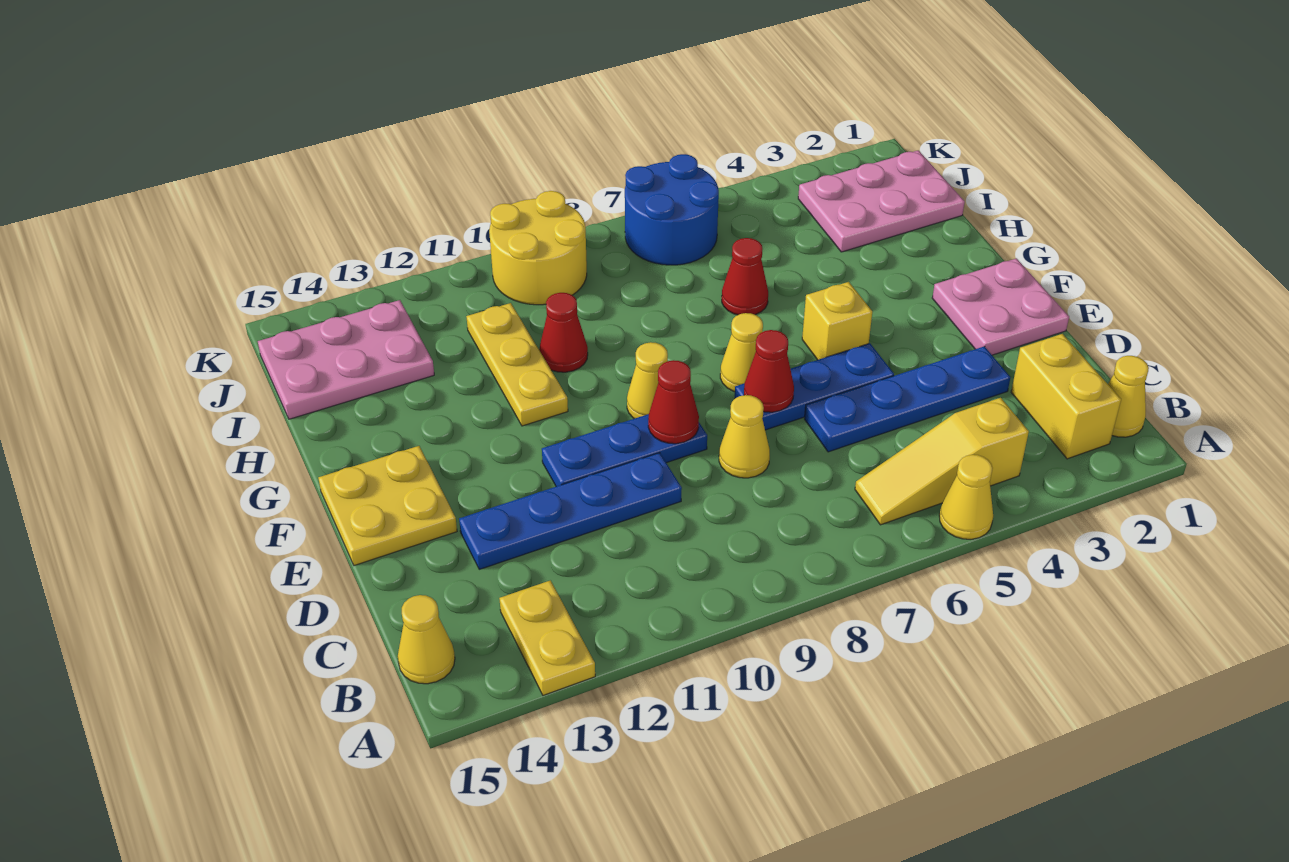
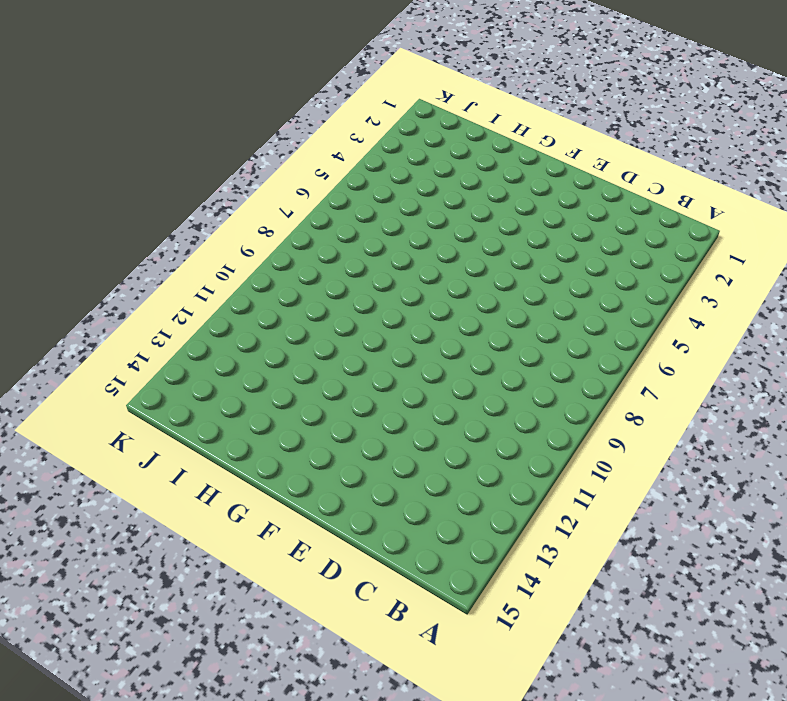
none -> yellow 1x1 cone [939,455,993,539]
none -> yellow 1x2 plate [499,580,595,695]
none -> yellow 1x1 cone [1108,356,1149,437]

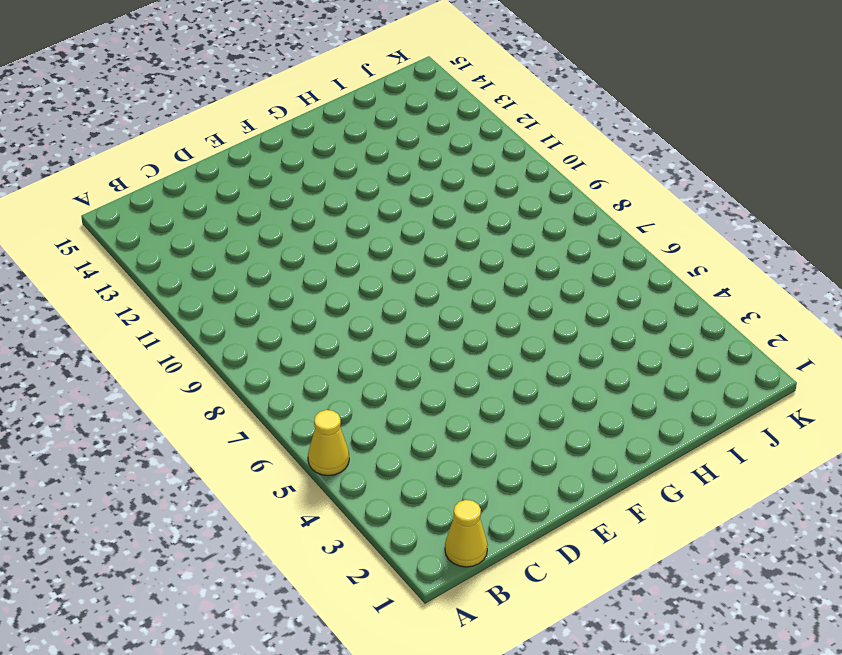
none -> yellow 1x2 plate [499,580,595,695]
none -> yellow 1x2 brick [1011,334,1121,459]
none -> yellow 1x3 slope [855,398,1029,525]

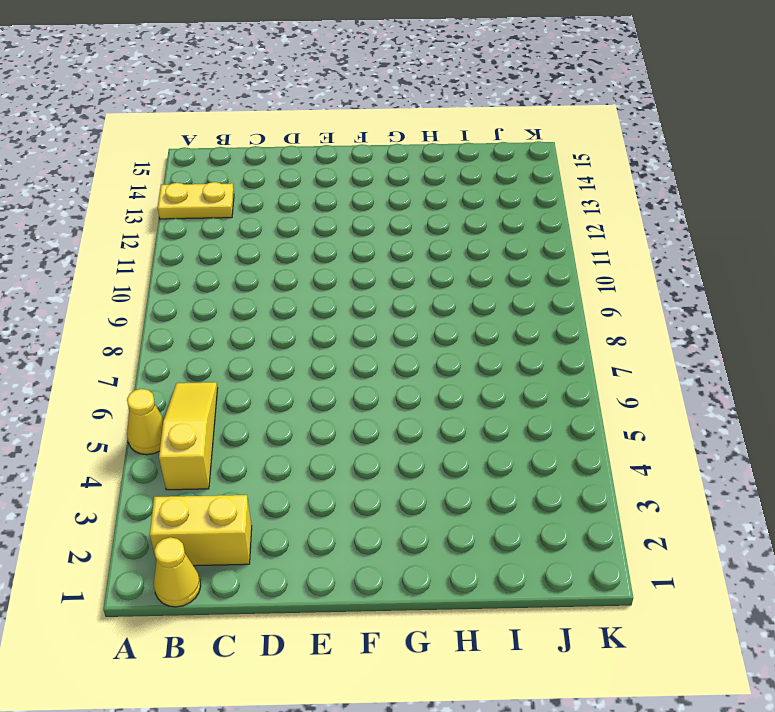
none -> yellow 1x1 cone [398,595,455,684]
none -> blue 1x4 plate [805,346,1010,452]
none -> yellow 1x1 cone [719,395,770,478]

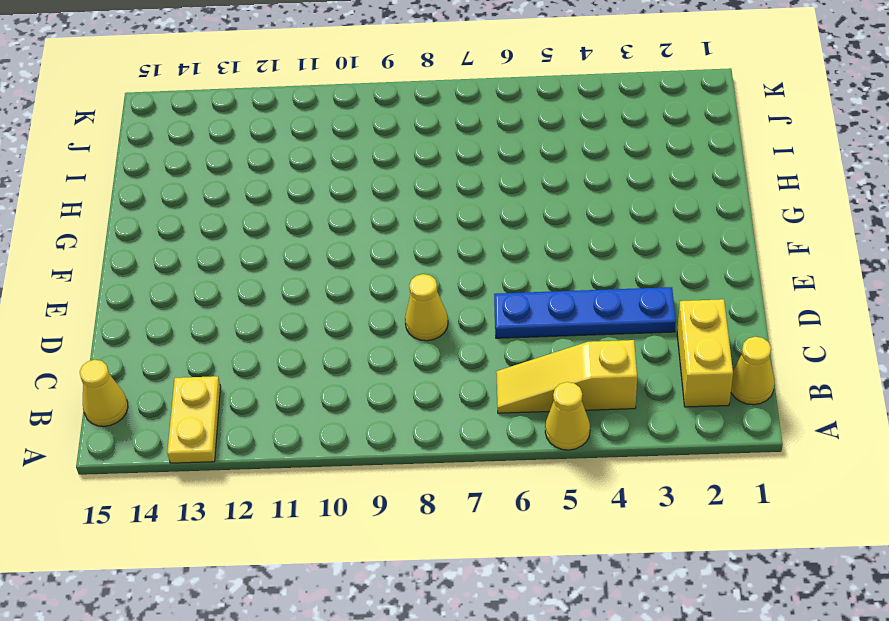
none -> blue 1x4 plate [459,453,682,569]
none -> pink 2x2 plate [932,258,1069,355]
none -> blue 1x3 plate [735,343,894,430]

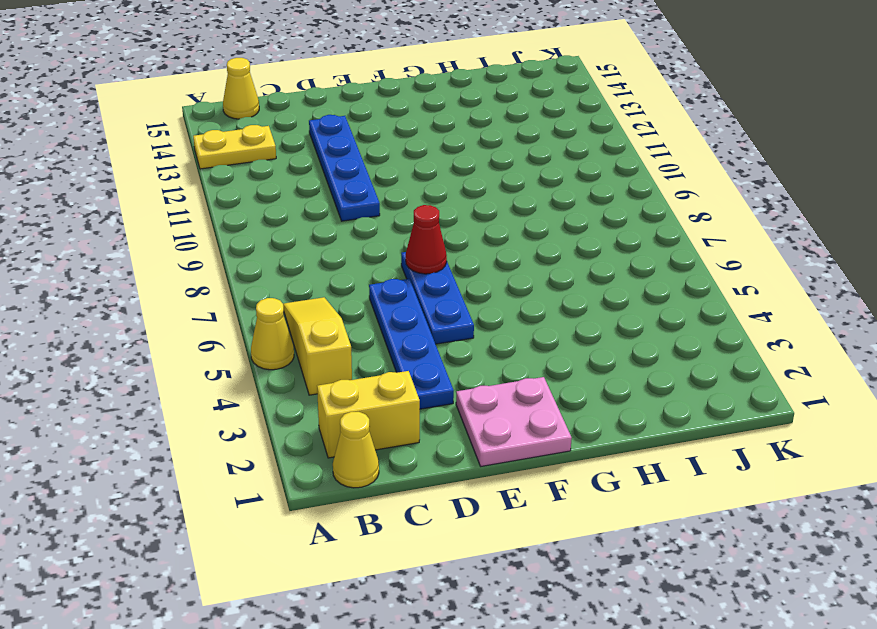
none -> yellow 1x1 cone [719,395,770,478]
none -> blue 1x3 plate [542,414,707,486]
none -> yellow 2x2 plate [318,446,457,566]

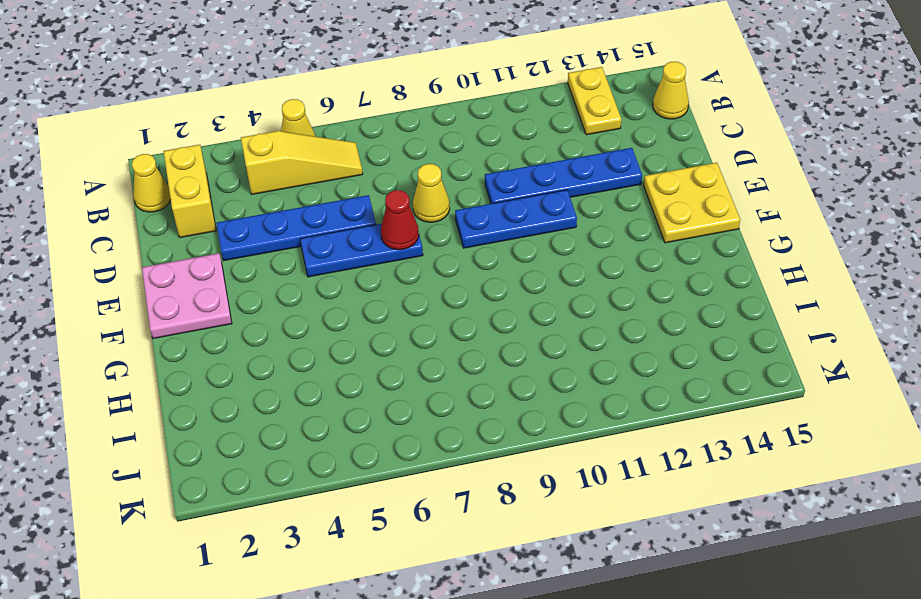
none -> yellow 1x1 brick [802,282,872,360]
none -> yellow 1x1 cone [720,313,763,392]
none -> yellow 1x1 cone [627,342,668,419]

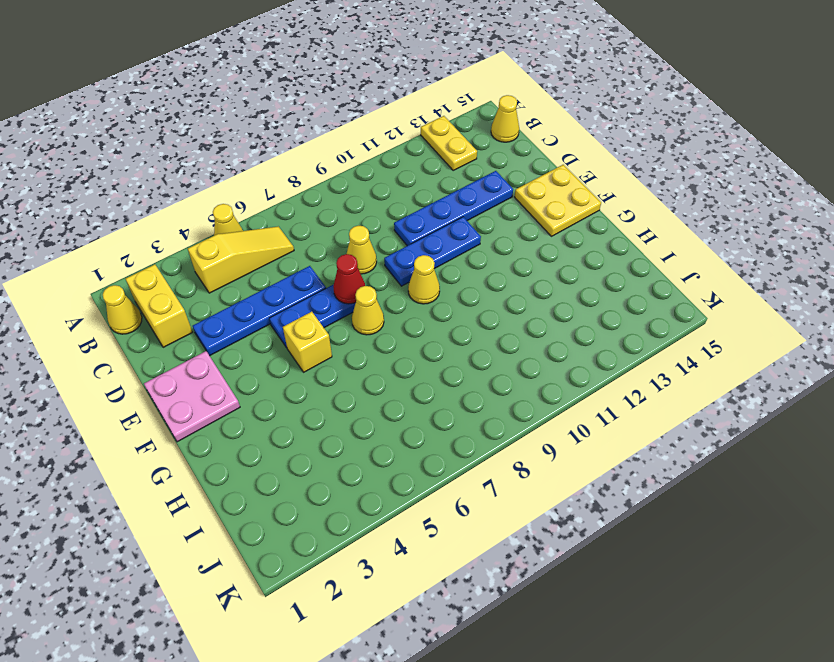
none -> yellow 1x3 plate [466,303,568,426]
none -> red 1x1 cone [722,238,768,315]
none -> red 1x1 cone [539,293,588,372]

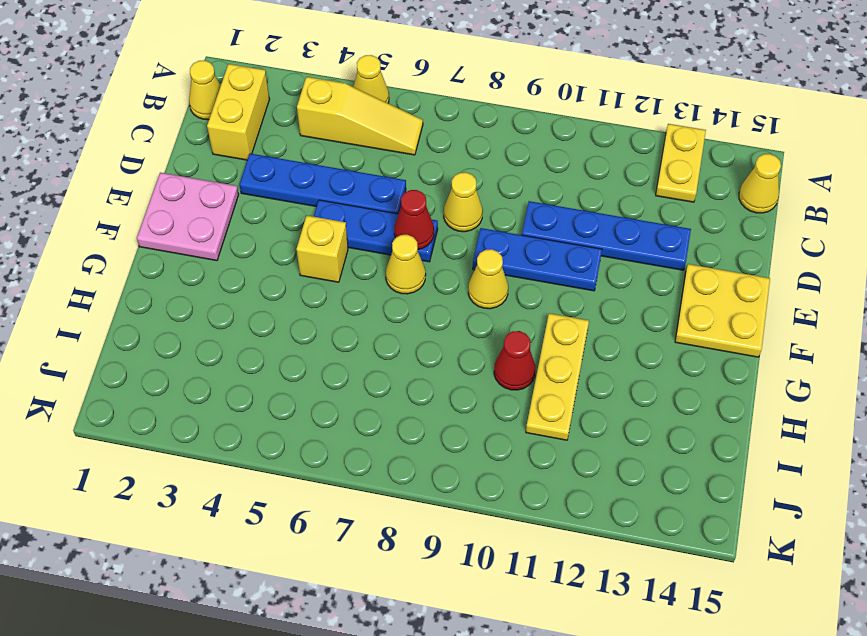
none -> red 1x1 cone [722,238,768,315]
none -> pink 2x3 plate [798,150,965,252]
none -> pink 2x3 plate [258,300,434,419]

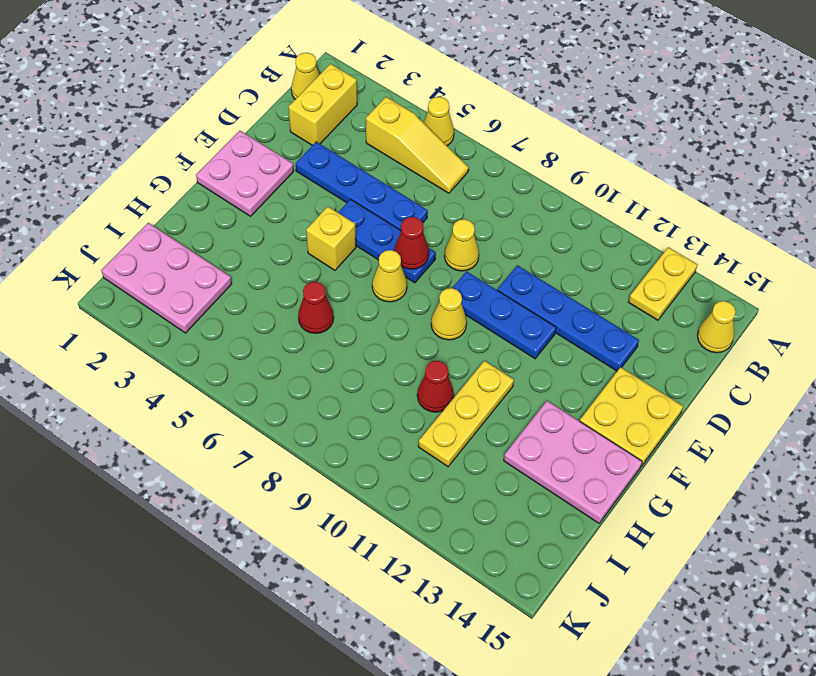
pink 2x3 plate [504,401,642,523] -> pink 2x3 plate moved to [258,300,434,419]
none -> blue 2x2 round brick [625,154,719,265]
none -> yellow 2x2 round brick [489,191,587,305]
none -> red 1x1 cone [648,360,699,444]

